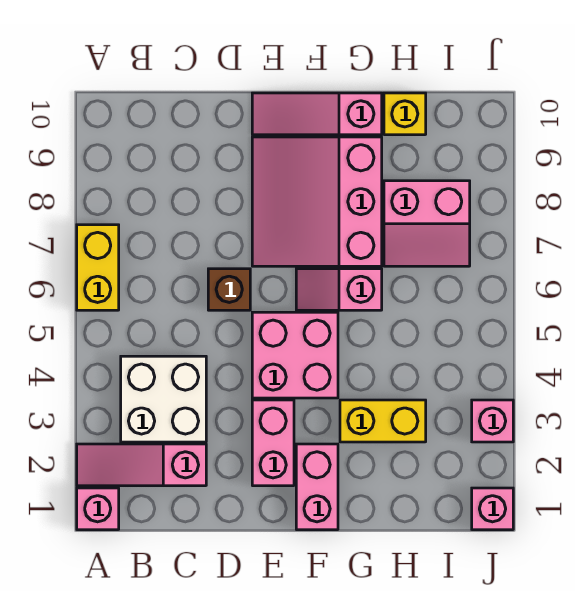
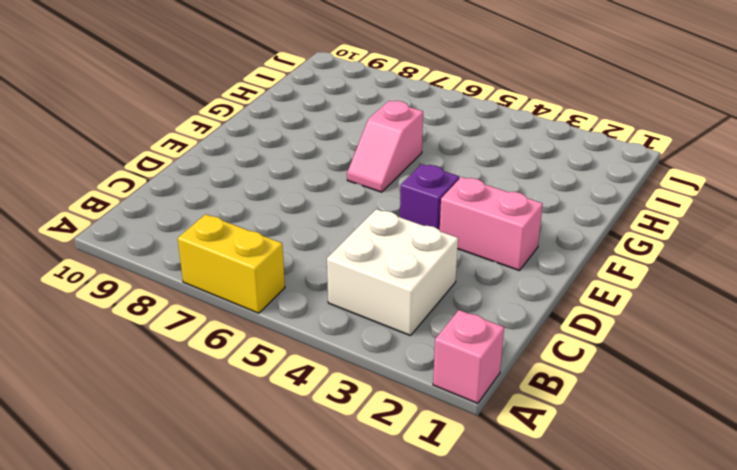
purple 1x1 brick [400,164,459,230] -> pink 2x2 brick [252,312,338,398]
none -> pink 1x3 slope [77,444,206,486]
none -> brown 1x1 brick [208,269,250,310]
none -> pink 3x3 slope [252,137,382,266]

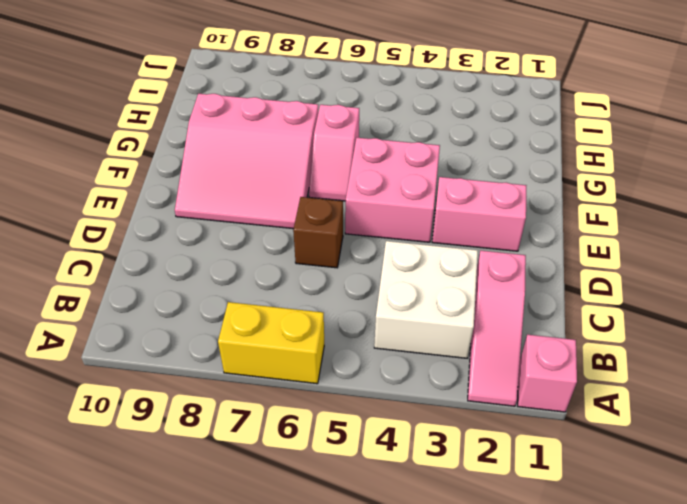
none -> pink 1x3 slope [252,93,382,135]
none -> pink 1x2 brick [296,444,338,530]
none -> yellow 1x2 brick [340,400,426,442]

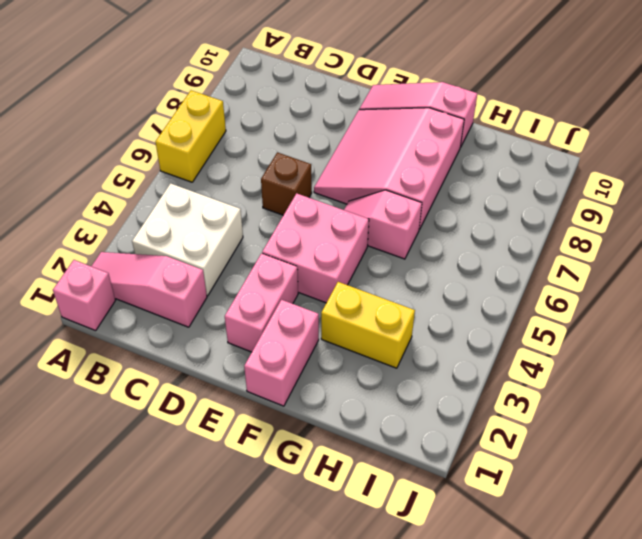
none -> pink 2x2 slope [384,181,470,266]
none -> yellow 1x1 brick [384,93,426,135]
none -> pink 1x1 brick [472,488,513,530]

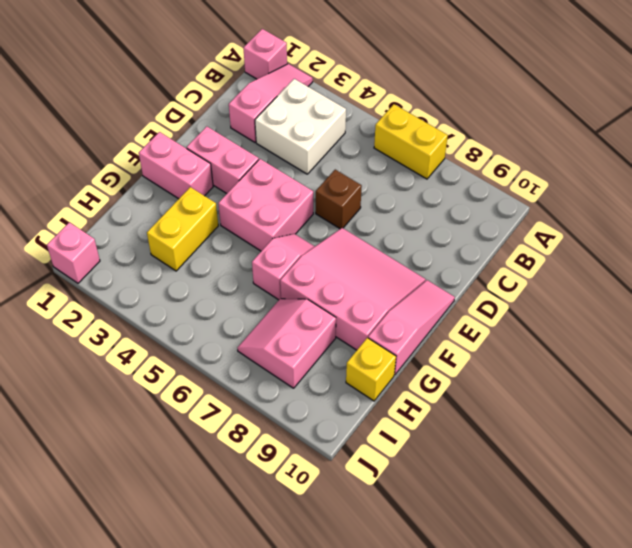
none -> pink 1x1 brick [472,400,513,442]

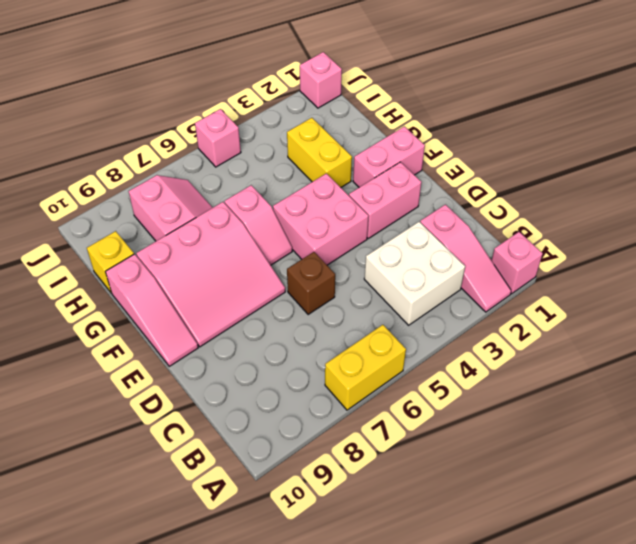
pink 1x1 brick [195,109,241,167] -> pink 1x1 brick moved to [472,400,513,442]

